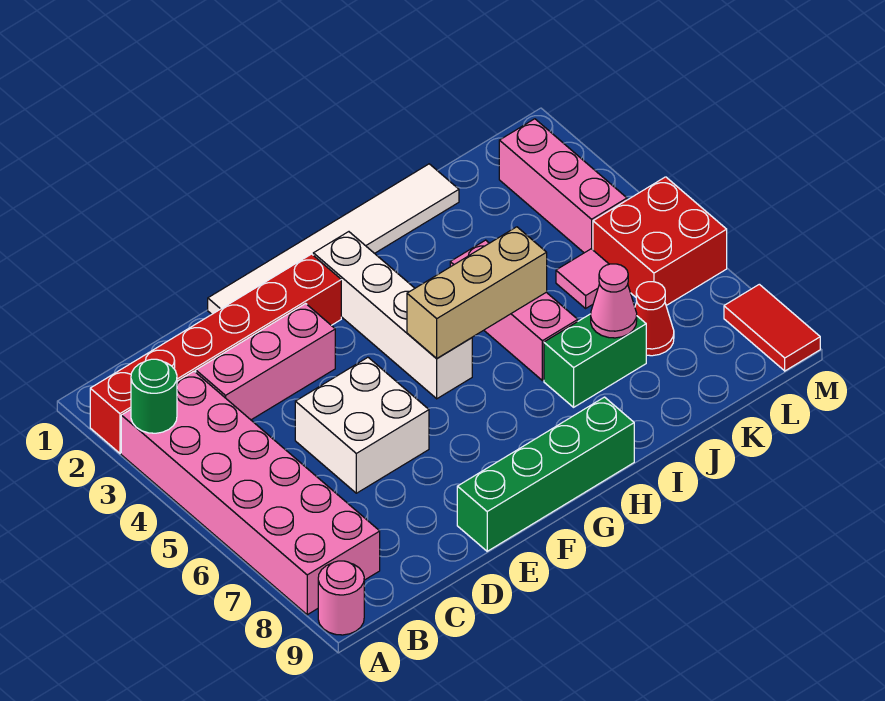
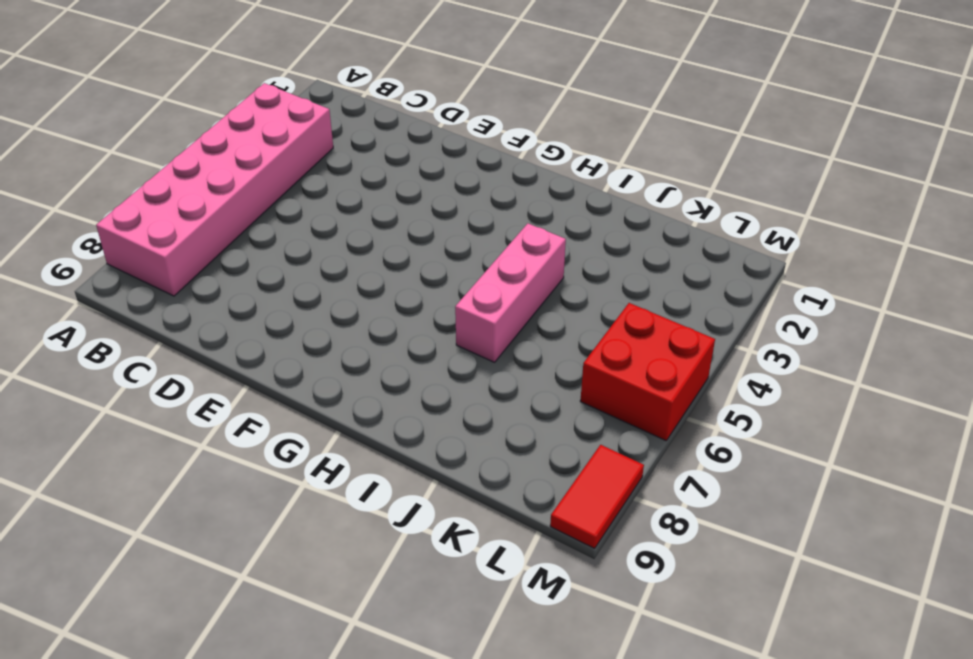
none -> red 1x6 brick [90,254,341,453]
none -> pink 1x1 round brick [318,561,364,635]
none -> pink 1x3 brick [196,304,335,420]

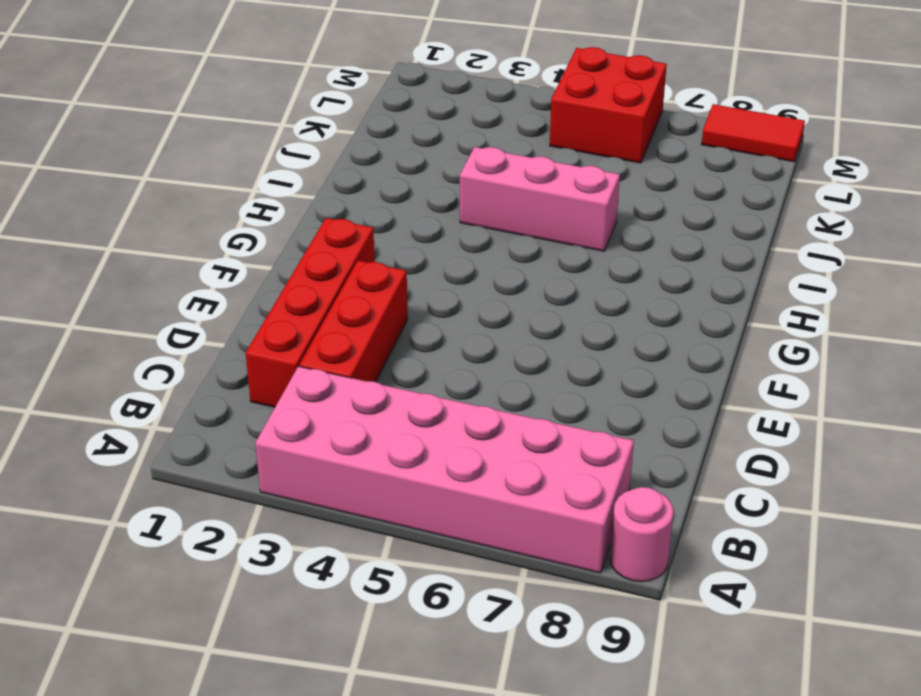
red 1x4 brick [246,218,375,407] -> red 1x6 brick [90,254,341,453]
red 1x3 brick [299,261,408,382] -> pink 1x3 brick [196,304,335,420]
none -> white 2x2 brick [295,357,429,493]
none -> white 1x6 tile [208,164,459,314]
none -> green 1x4 brick [457,397,634,551]

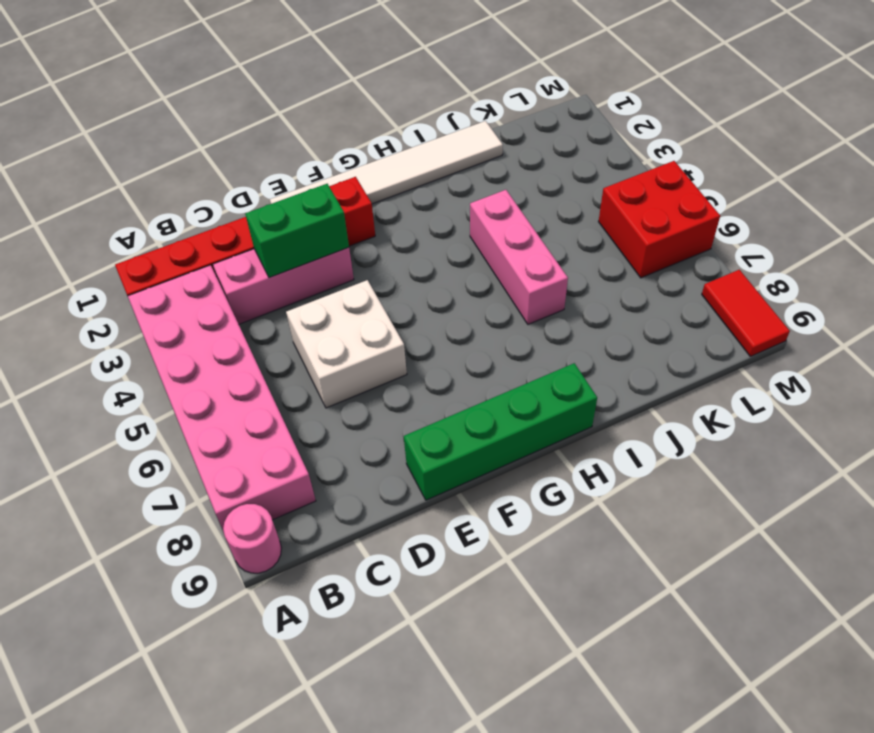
green 1x2 brick [245,184,349,278] -> green 1x2 brick moved to [544,314,646,407]
none -> white 1x4 brick [313,232,472,399]
none -> pink 1x1 tile [556,249,609,308]
none -> red 1x1 cone [635,282,674,356]

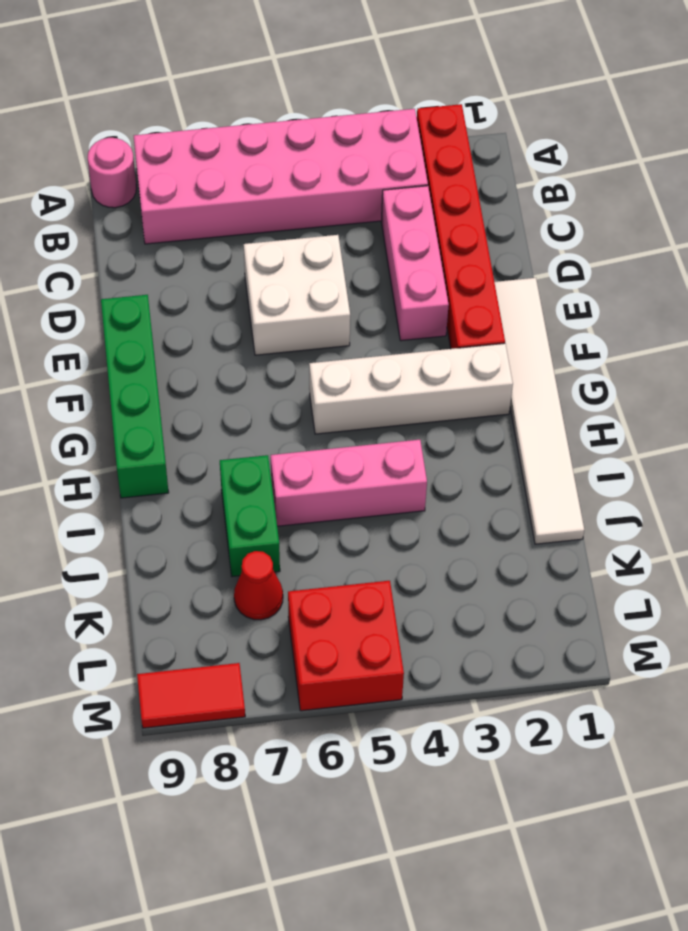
none -> pink 1x1 tile [556,249,609,308]
none -> pink 1x3 brick [499,119,627,253]
none -> green 1x1 round brick [131,359,177,433]

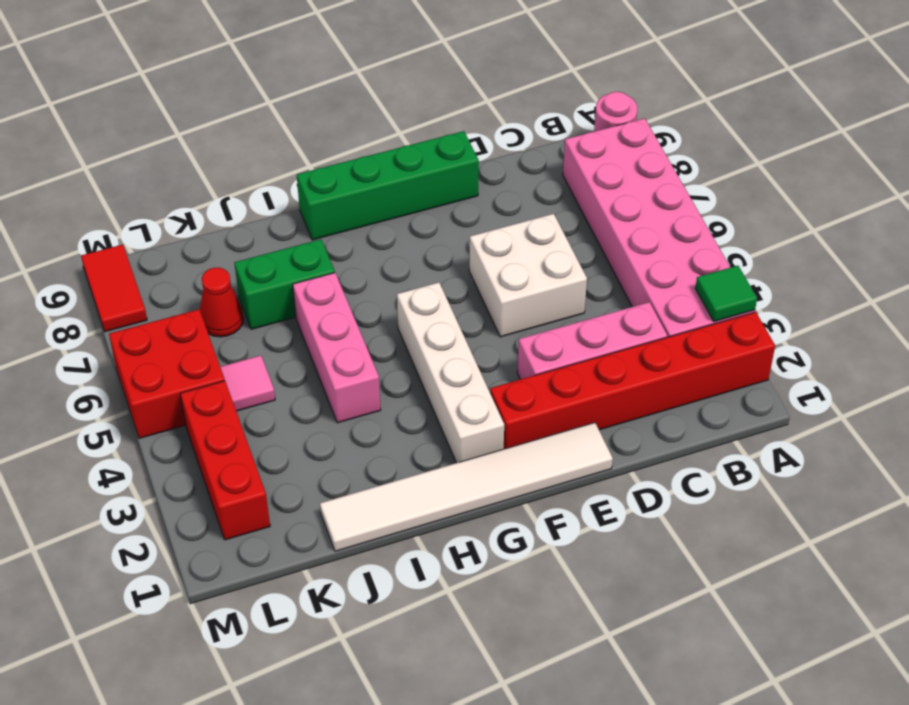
green 1x1 tile [695,266,757,322] -> green 1x1 round brick [131,359,177,433]
red 1x3 brick [180,381,270,540] -> pink 1x3 brick [499,119,627,253]
none -> tan 1x3 brick [407,227,547,358]
none -> pink 1x1 cone [591,264,637,338]

